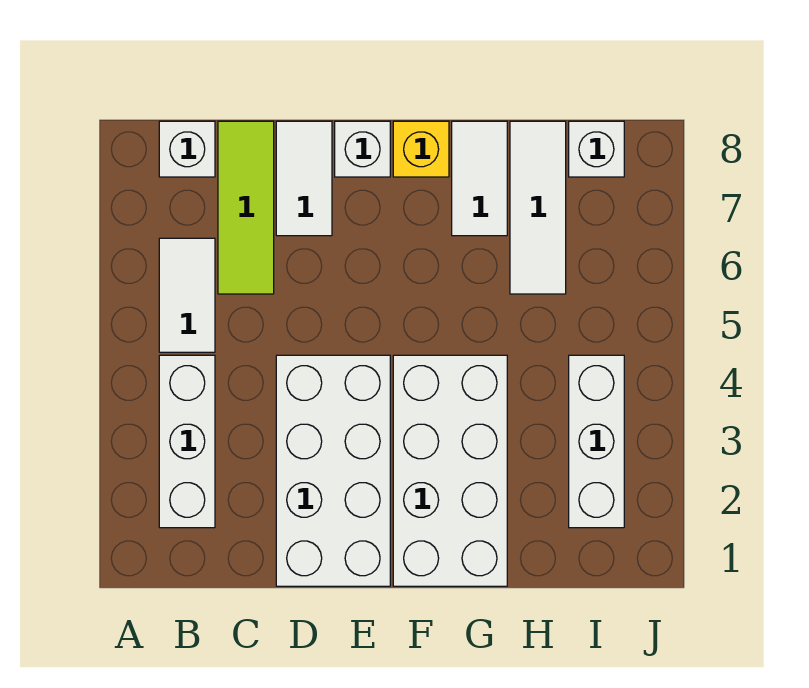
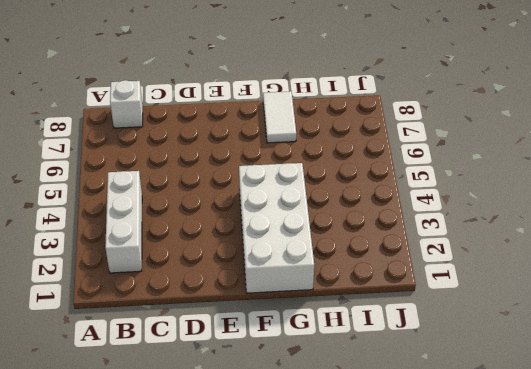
none -> white 1x2 tile [159,238,215,352]
none -> lime 1x3 tile [218,121,274,294]
none -> white 2x4 brick [276,355,390,586]

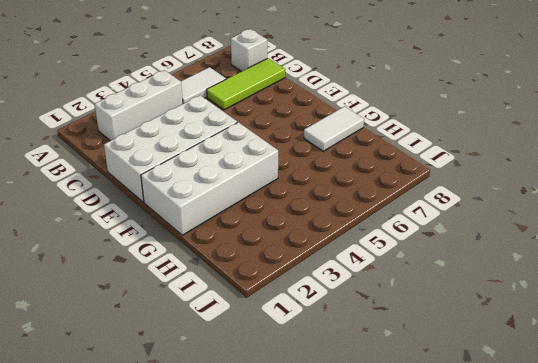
none -> white 1x2 tile [276,121,332,236]
none -> white 1x1 brick [335,121,390,177]
none -> yellow 1x1 brick [393,121,449,177]

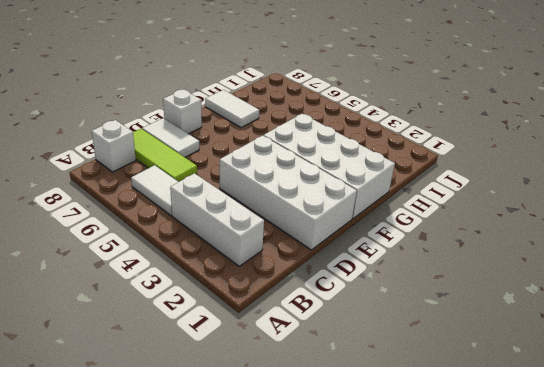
none -> yellow 1x1 brick [393,121,449,177]
none -> white 1x3 tile [510,121,566,294]
none -> white 1x3 brick [569,355,624,528]

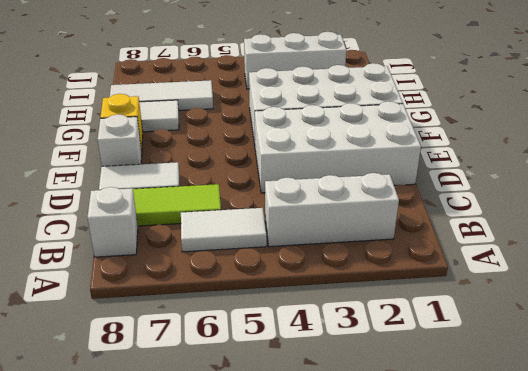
none -> white 1x1 brick [569,121,624,177]

